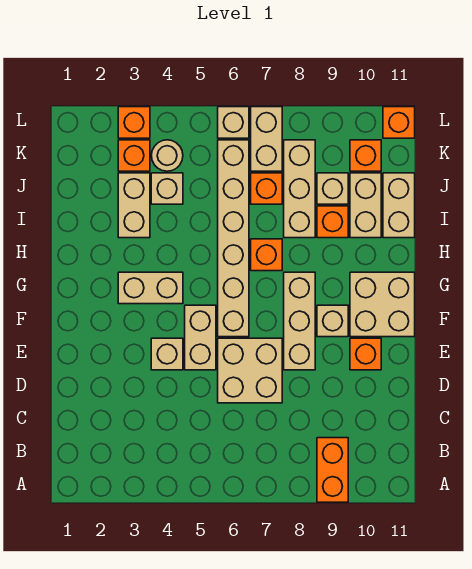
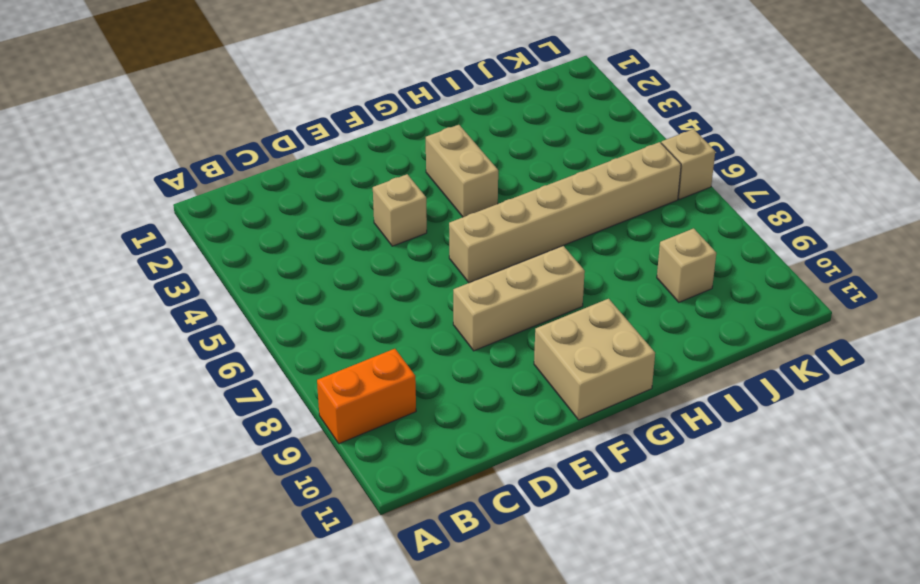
none -> tan 2x2 brick [218,338,282,403]
none -> tan 1x2 brick [185,305,216,370]
none -> orange 1x1 brick [350,338,381,370]

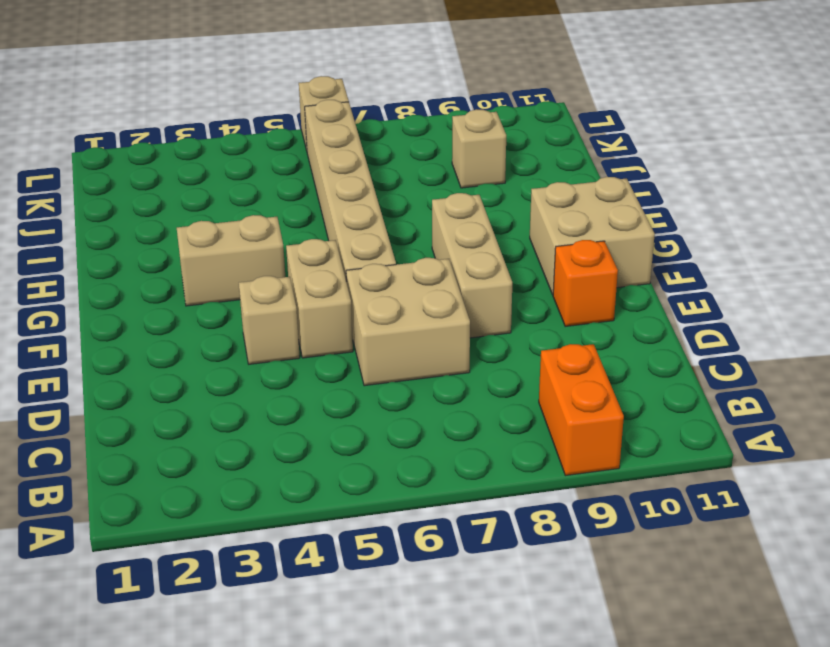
none -> tan 1x1 brick [317,305,348,337]
none -> orange 1x1 brick [251,239,282,271]
none -> tan 1x2 brick [118,173,150,238]

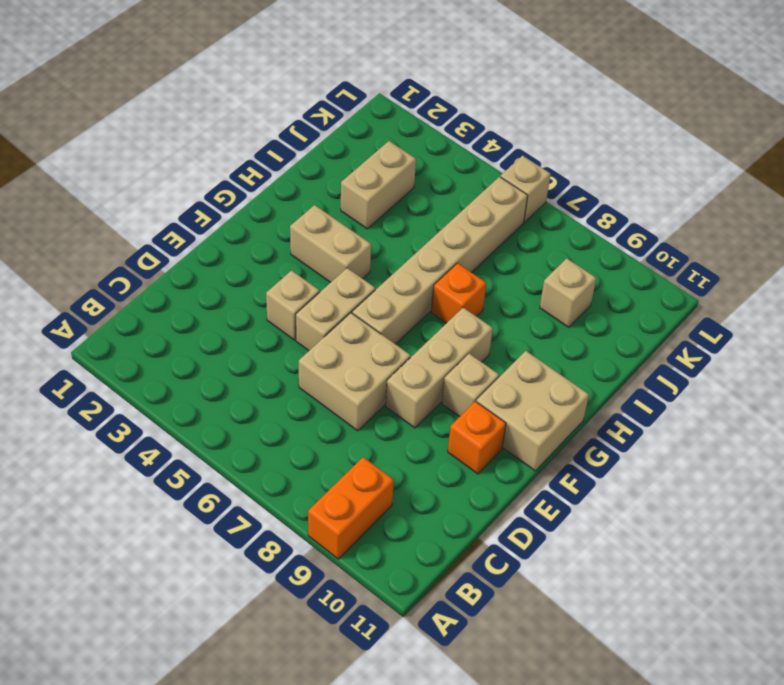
none -> tan 1x3 brick [284,140,315,238]
none -> orange 1x1 brick [317,206,348,238]
none -> tan 1x2 brick [350,173,381,238]

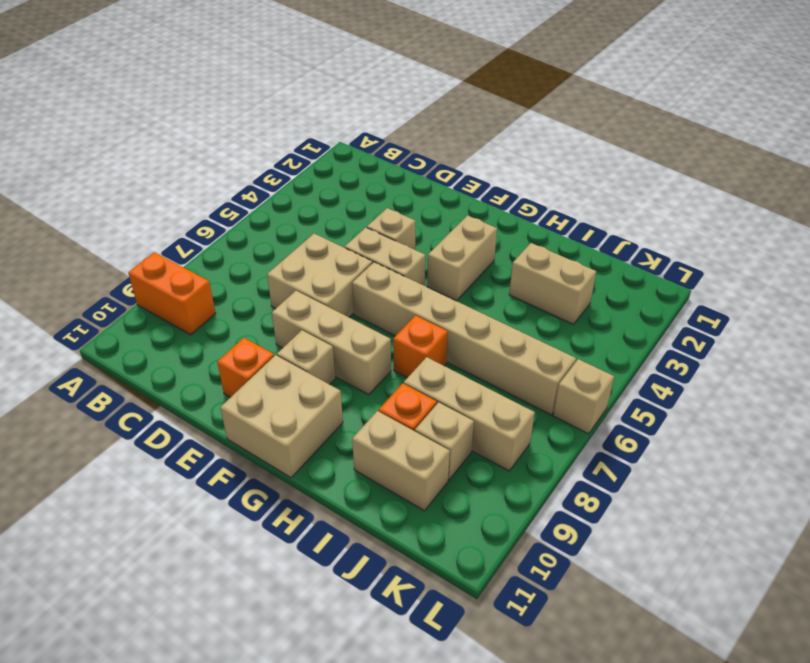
none -> tan 1x2 brick [383,173,415,238]
none -> tan 1x1 brick [151,173,183,204]
none -> orange 1x1 brick [251,173,282,204]

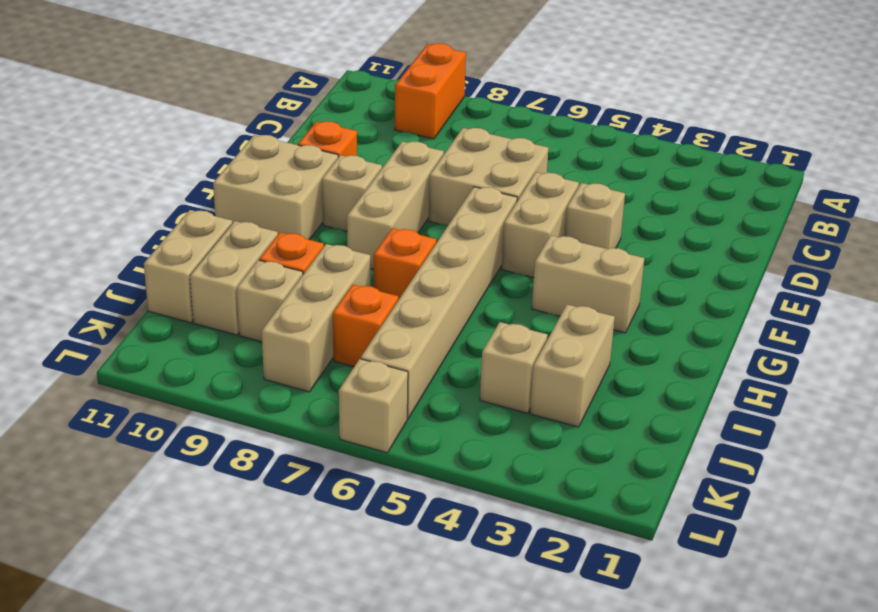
none -> orange 1x1 brick [118,140,150,171]
none -> tan 1x1 round brick [151,140,183,171]
none -> tan 1x2 brick [251,107,282,171]

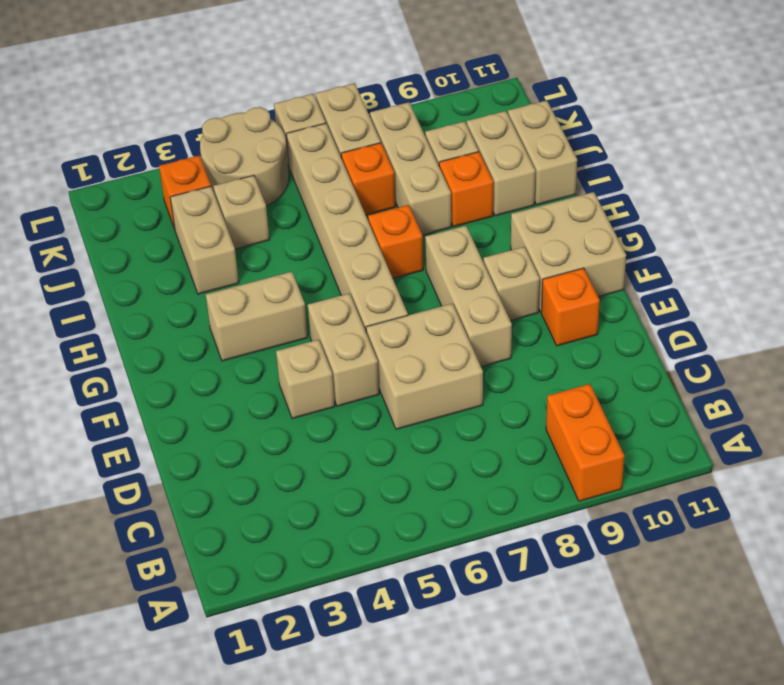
tan 2x2 round brick [200,107,289,206] -> tan 1x1 round brick [151,140,183,171]
none -> orange 1x1 brick [350,140,381,171]
none -> orange 1x1 brick [118,107,150,138]
none -> orange 1x1 brick [383,107,415,138]

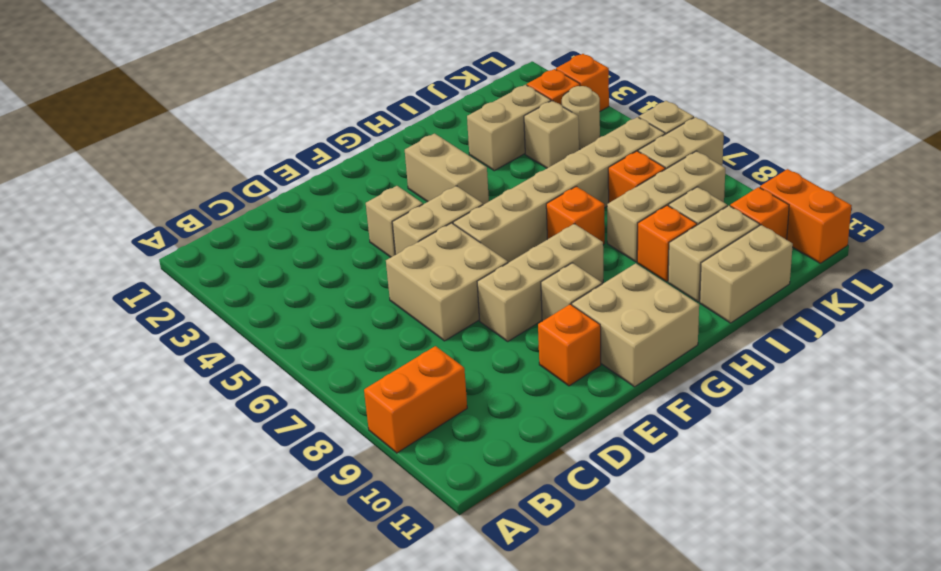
orange 1x2 brick [760,169,852,263] -> orange 1x1 brick [383,107,415,138]

